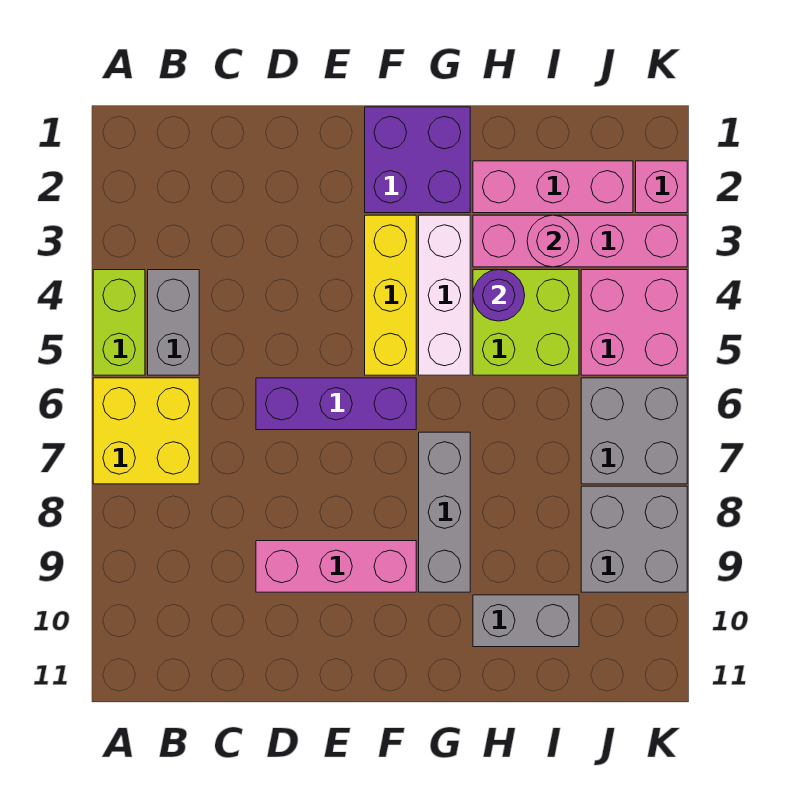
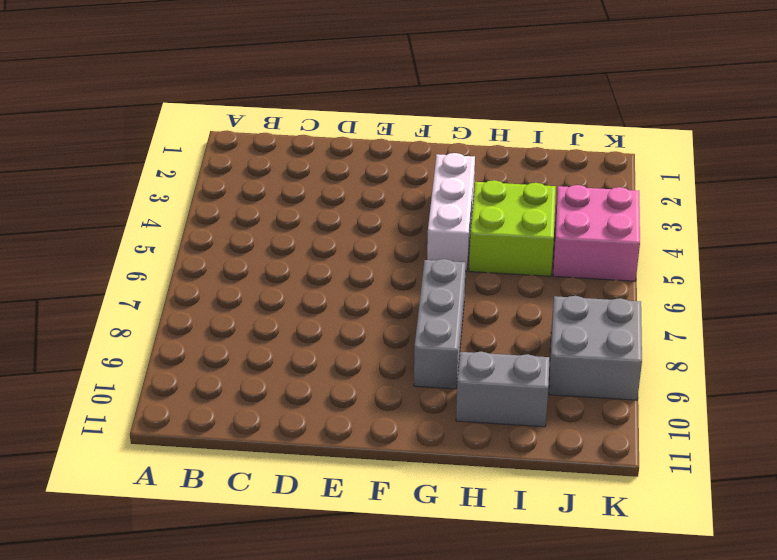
none -> lime 1x2 brick [93,270,145,375]
none -> yellow 2x2 brick [93,378,199,484]
none -> grey 1x2 brick [148,270,199,375]

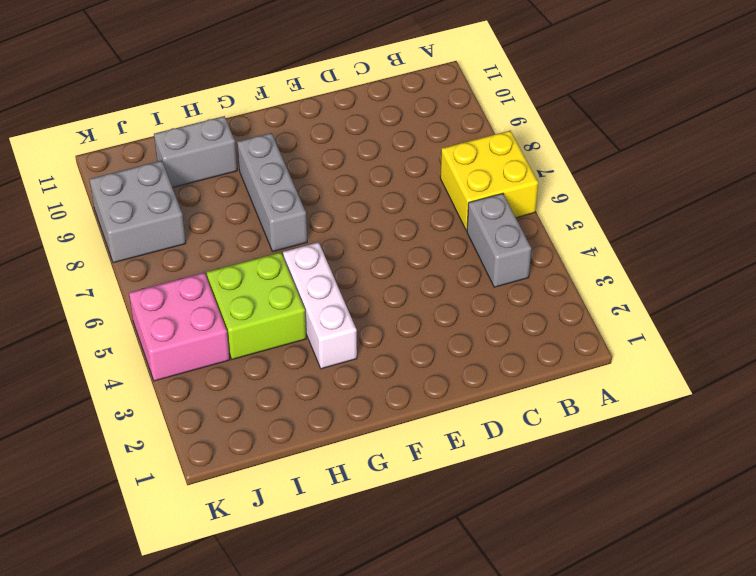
none -> lime 1x2 brick [93,270,145,375]
none -> purple 1x3 brick [256,378,416,430]
none -> pink 1x3 brick [256,541,416,592]

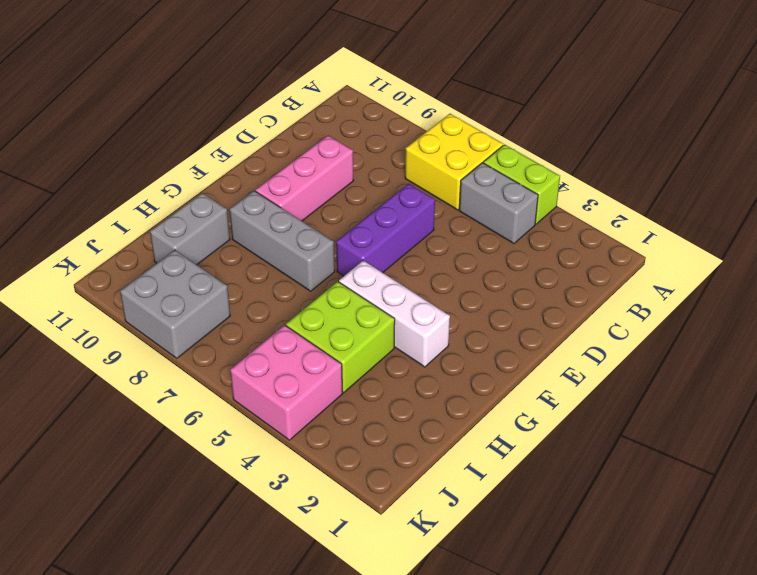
none -> purple 2x2 brick [365,107,470,213]
none -> yellow 1x3 brick [365,215,416,375]
none -> pink 1x3 brick [473,161,633,213]

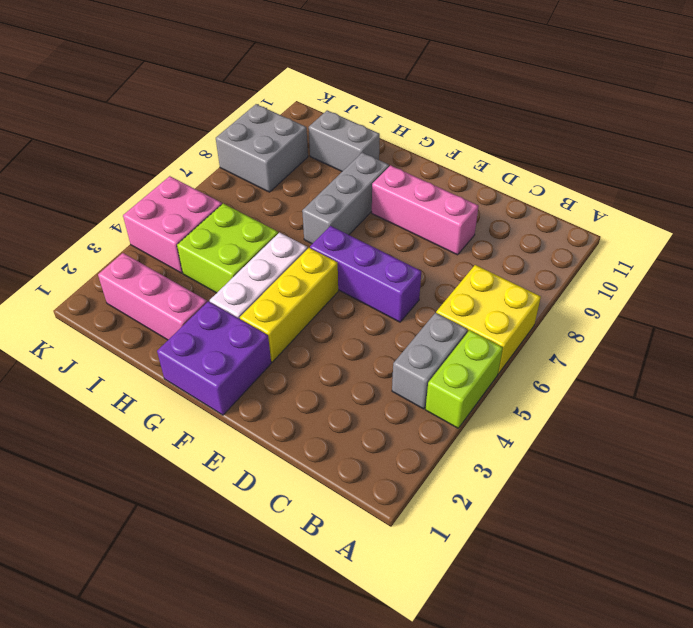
none -> pink 1x4 brick [473,215,687,267]
none -> grey 2x2 brick [581,378,687,484]
none -> pink 1x1 brick [636,161,687,213]

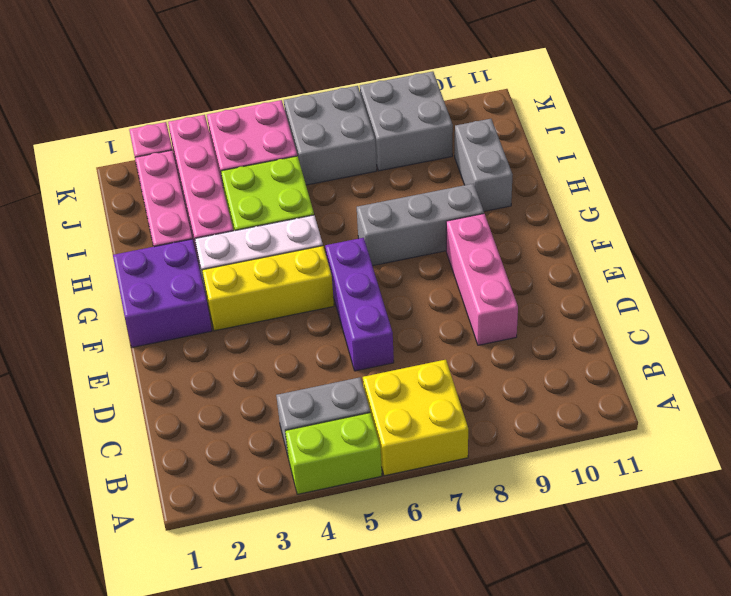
none -> purple 1x1 round brick [473,270,525,321]
none -> pink 1x1 round brick [527,215,579,267]

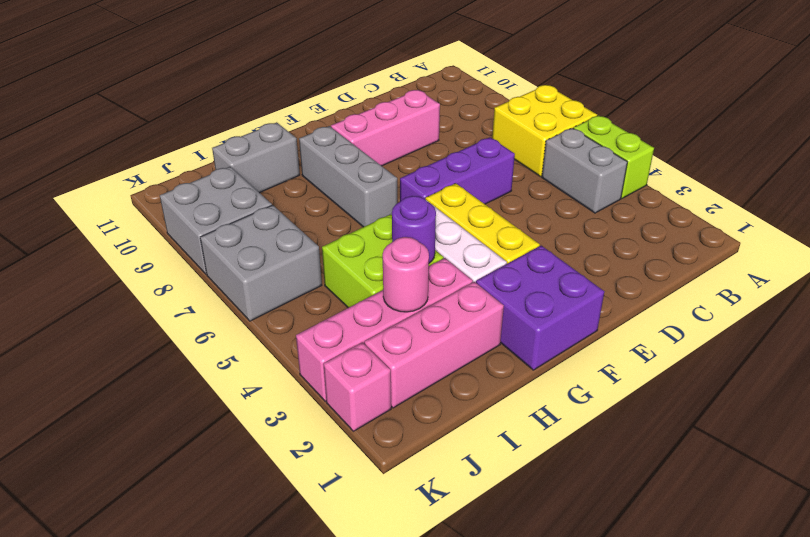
none -> pink 2x2 brick [581,270,687,375]

